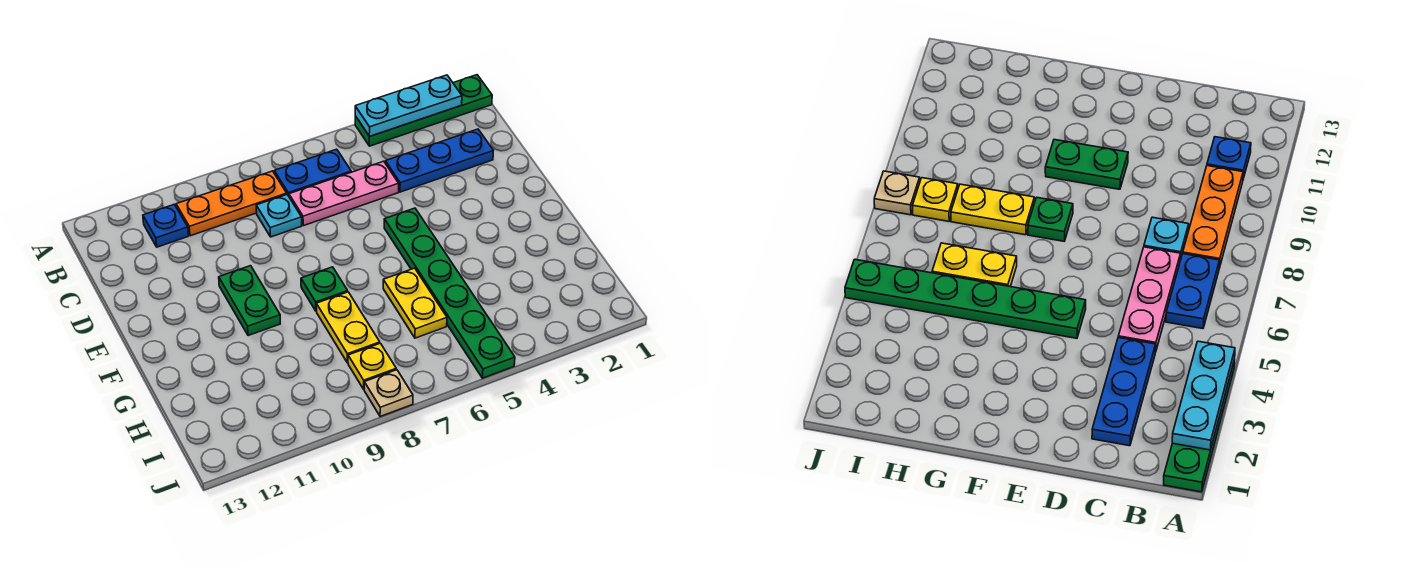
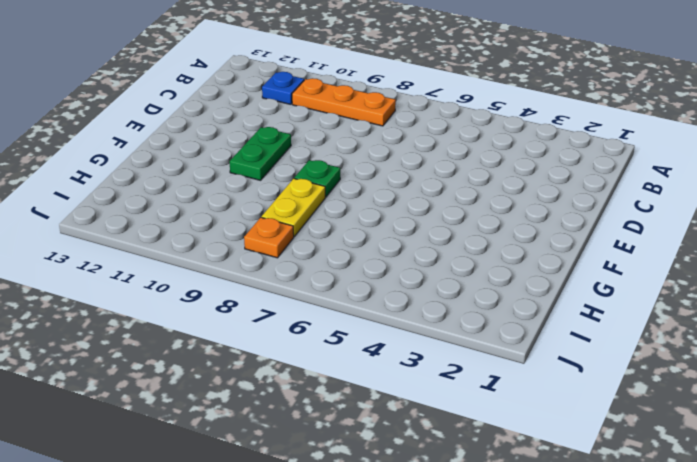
orange 1x1 plate [244,217,294,258] -> yellow 1x1 plate [348,343,396,389]
none -> green 1x4 plate [355,75,492,146]
none -> blue 1x2 plate [274,149,351,196]
none -> blue 1x3 plate [385,129,493,192]

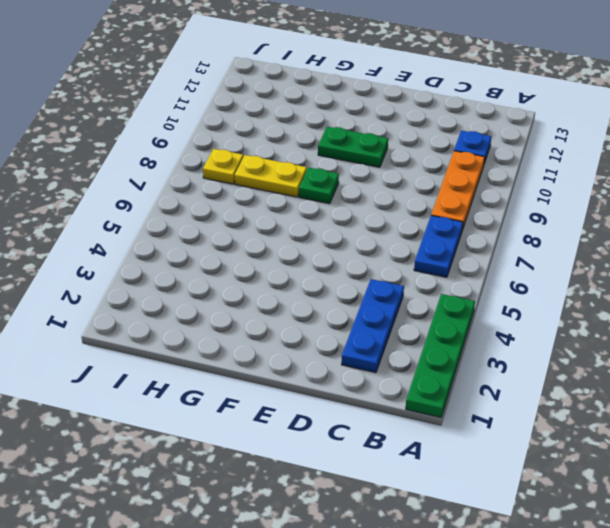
none -> pink 1x3 plate [289,161,399,226]
none -> cyan 1x1 plate [256,195,302,237]
none -> green 1x6 plate [384,208,515,378]

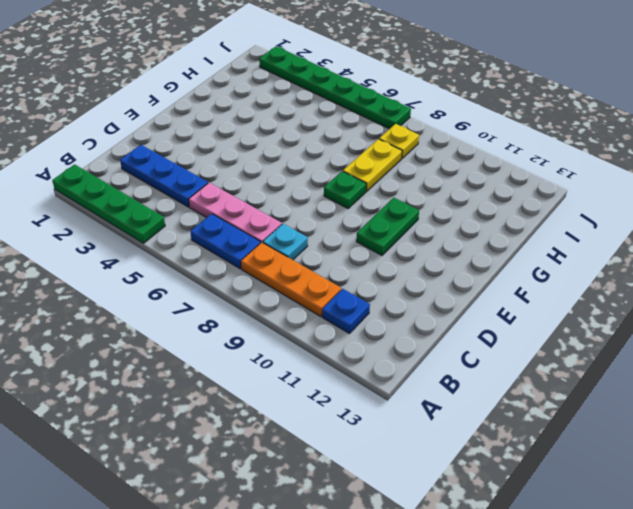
green 1x6 plate [259,46,411,129] -> green 1x6 plate turned to [384,208,515,378]
none -> yellow 1x2 plate [383,268,447,338]
none -> tan 1x1 plate [364,370,413,417]
none -> cyan 1x3 plate [355,75,462,137]

